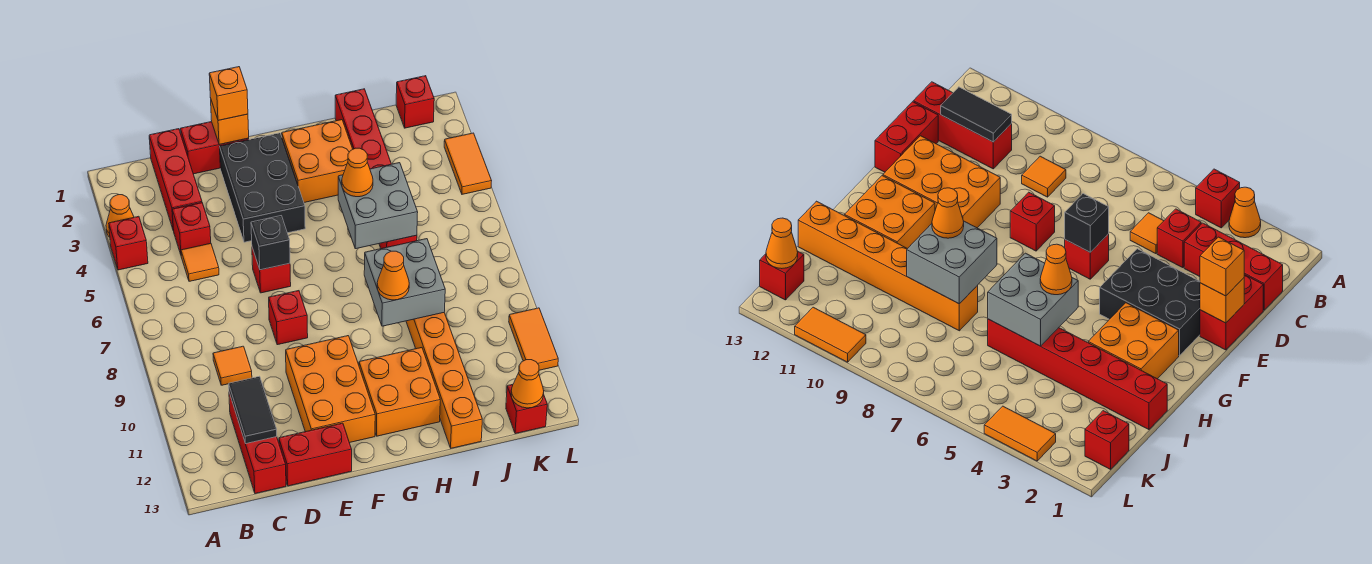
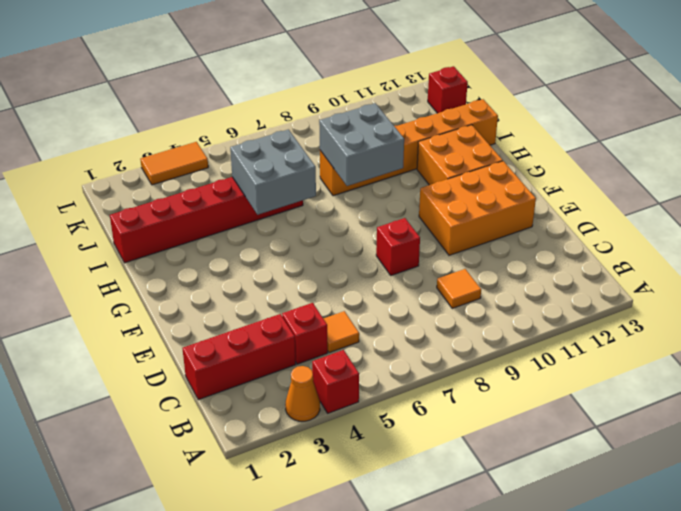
none -> red 1x3 brick [229,393,286,494]
none -> red 1x2 brick [180,122,249,174]
none -> red 1x2 brick [279,423,352,486]
none -> black 2x3 brick [219,133,305,242]

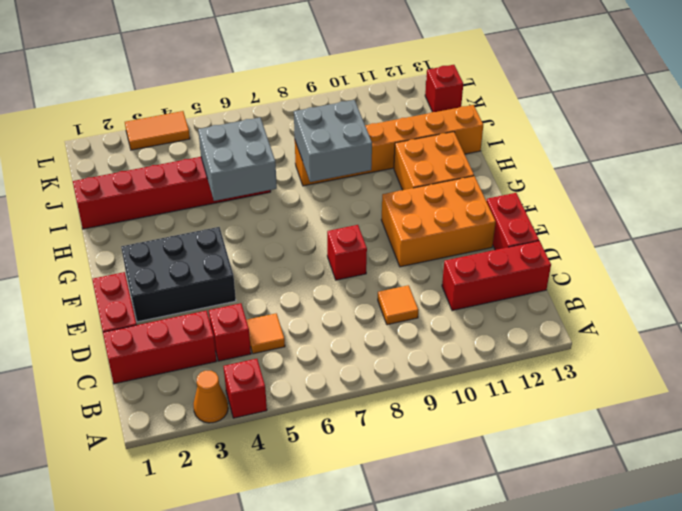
none -> red 1x1 brick [252,248,291,293]
none -> orange 2x2 brick [282,120,353,202]
none -> red 1x1 brick [396,76,434,128]
none -> orange 1x2 tile [509,308,558,370]

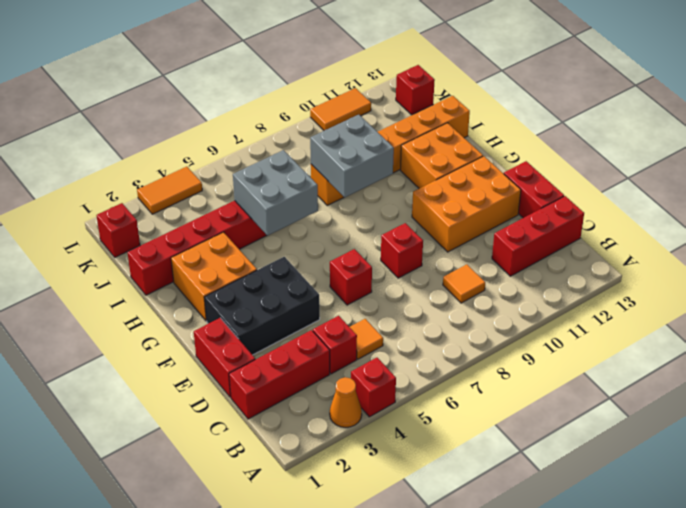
none -> black 1x2 tile [229,376,277,444]
none -> orange 1x1 brick [211,101,249,145]
none -> black 1x1 brick [251,216,290,270]
none -> orange 1x1 cone [511,360,544,408]

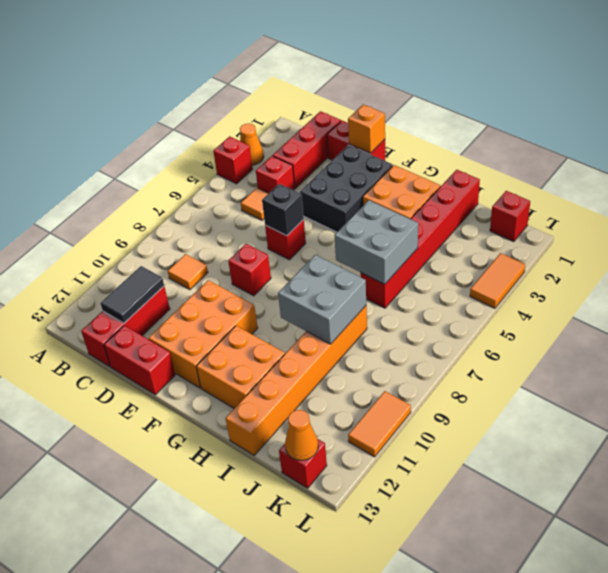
none -> orange 1x1 brick [209,67,248,120]
none -> orange 1x1 cone [342,148,373,197]
none -> orange 1x1 cone [377,251,409,300]

